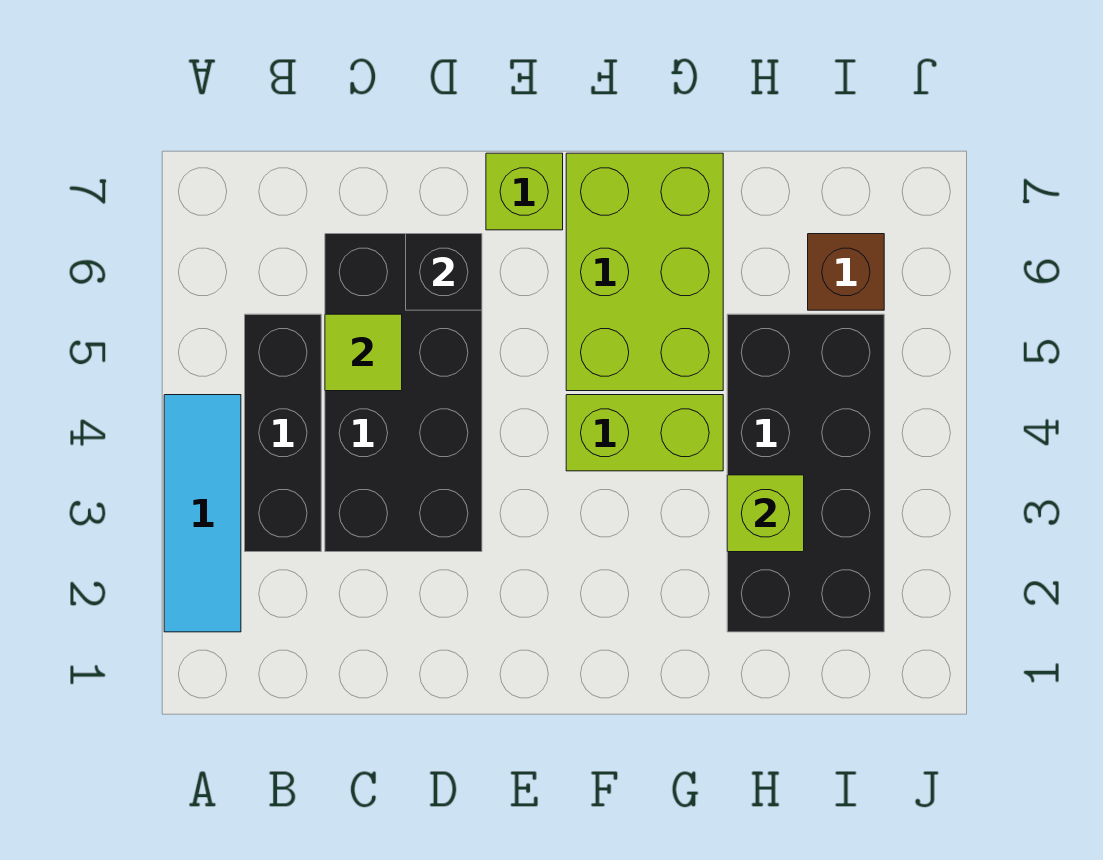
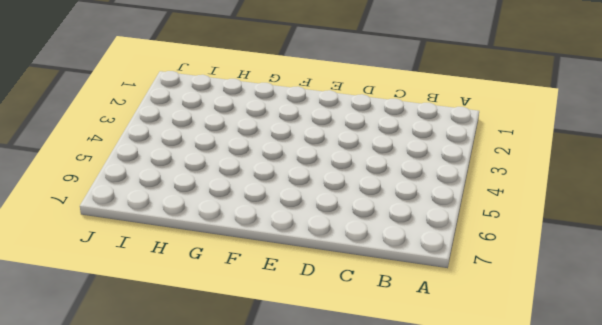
none -> cyan 1x3 tile [164,395,241,632]
none -> black 1x3 brick [245,314,321,552]

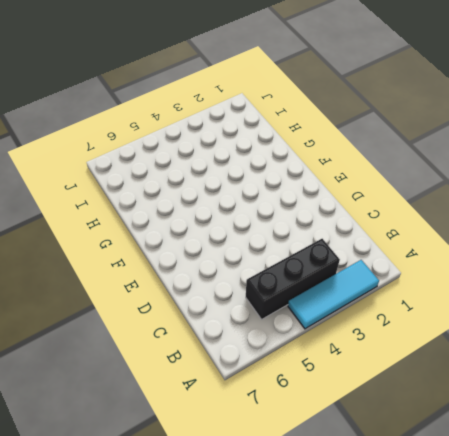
none -> black 2x4 brick [325,234,482,552]
none -> lime 1x1 brick [486,153,563,230]

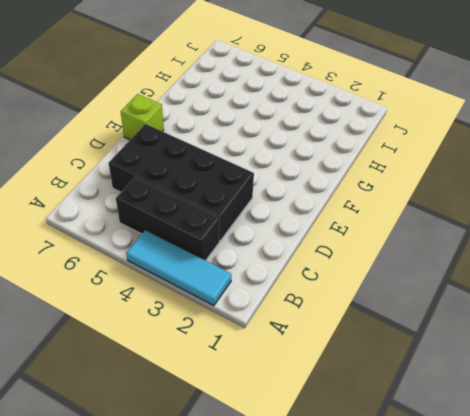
none -> lime 1x2 brick [566,395,723,471]
none -> lime 2x3 brick [566,153,723,391]

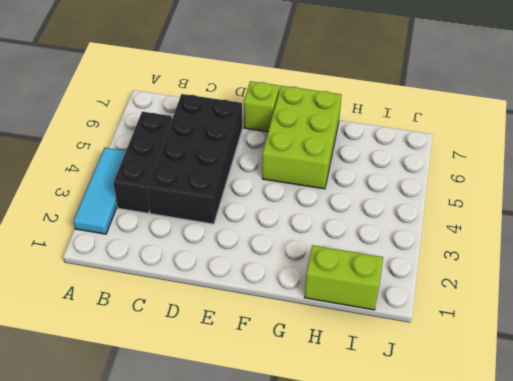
lime 1x2 brick [305,245,383,310] -> lime 1x2 brick moved to [566,395,723,471]
none -> black 2x4 brick [727,314,884,632]
none -> brown 1x1 brick [808,234,884,310]

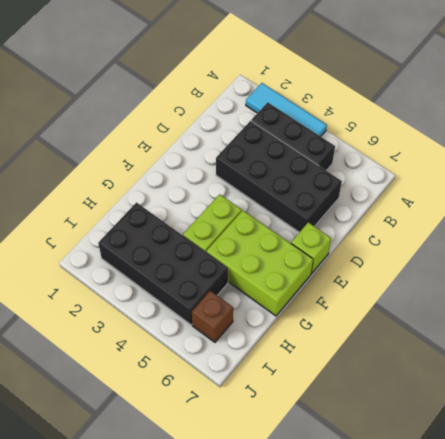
none -> lime 1x1 tile [325,314,402,391]
none -> black 1x1 brick [406,234,482,310]

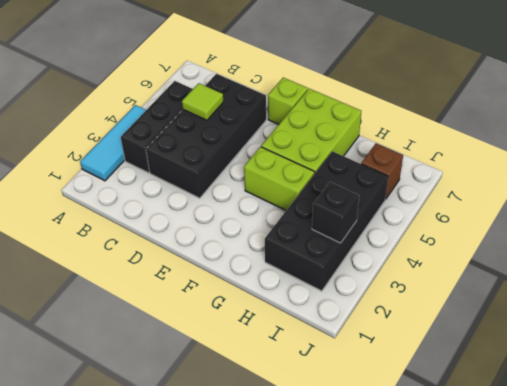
black 1x1 brick [312,182,359,243] -> black 1x1 brick moved to [406,234,482,310]
none -> lime 1x1 brick [727,475,804,552]

